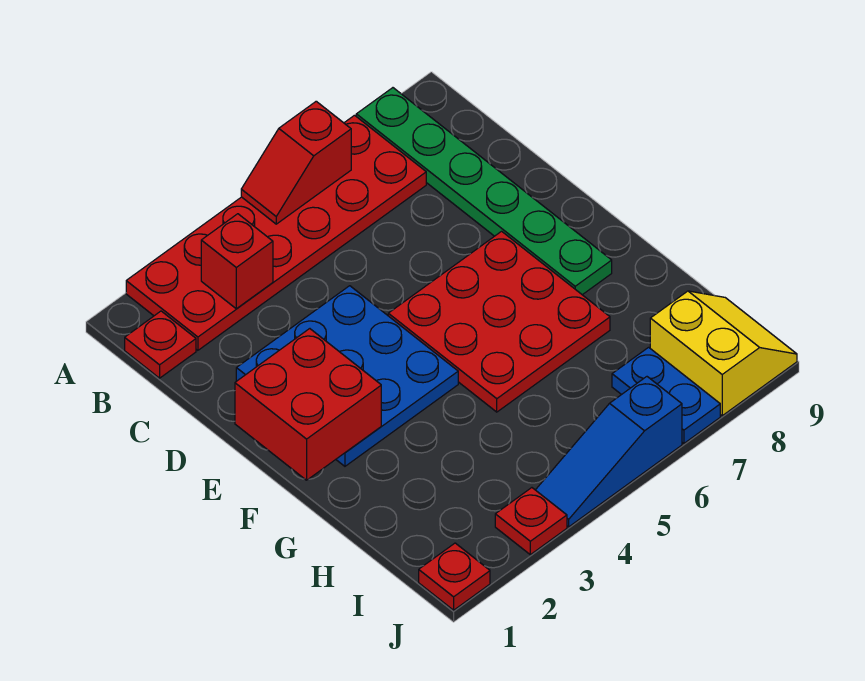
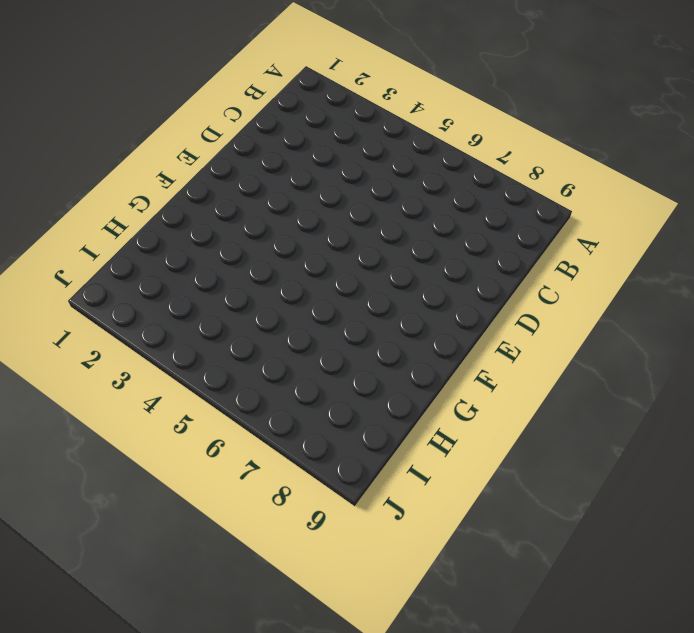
none -> red 2x6 plate [126,115,426,350]
none -> green 1x6 plate [356,88,612,295]
none -> red 1x1 plate [125,311,196,378]

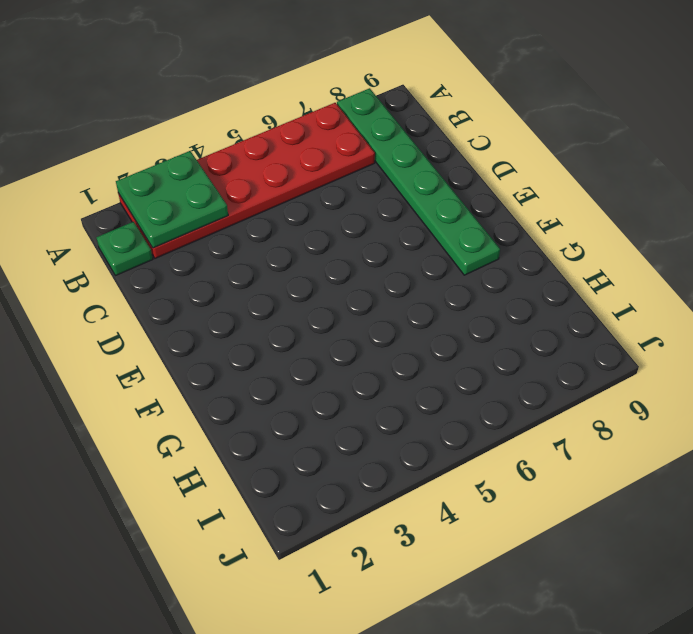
green 2x2 plate [116,151,228,248] -> red 1x1 brick [201,214,273,309]
green 1x1 plate [96,222,153,276] -> red 1x1 plate [125,311,196,378]
none -> blue 3x3 plate [236,286,458,466]
none -> red 3x3 plate [388,231,610,412]
none -> blue 1x2 plate [612,347,720,444]

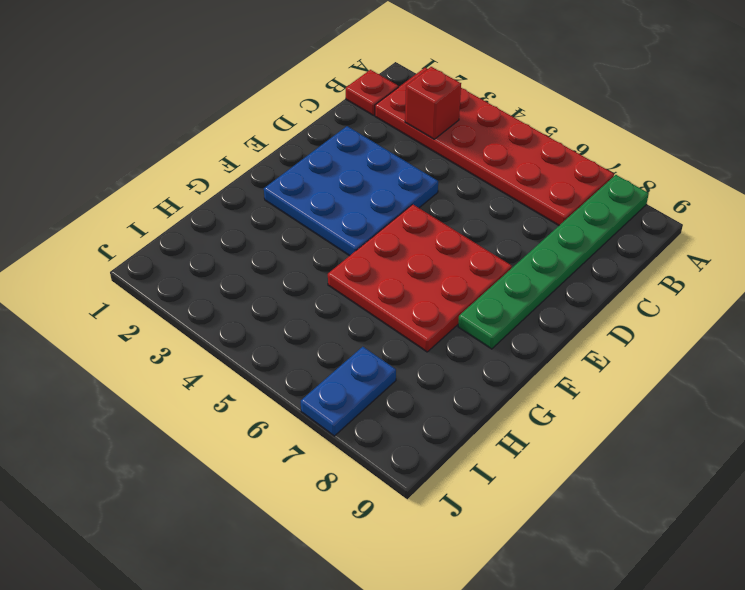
none -> yellow 2x2 slope [650,291,797,416]
none -> red 1x1 plate [419,543,490,610]
none -> red 1x1 plate [495,488,567,555]

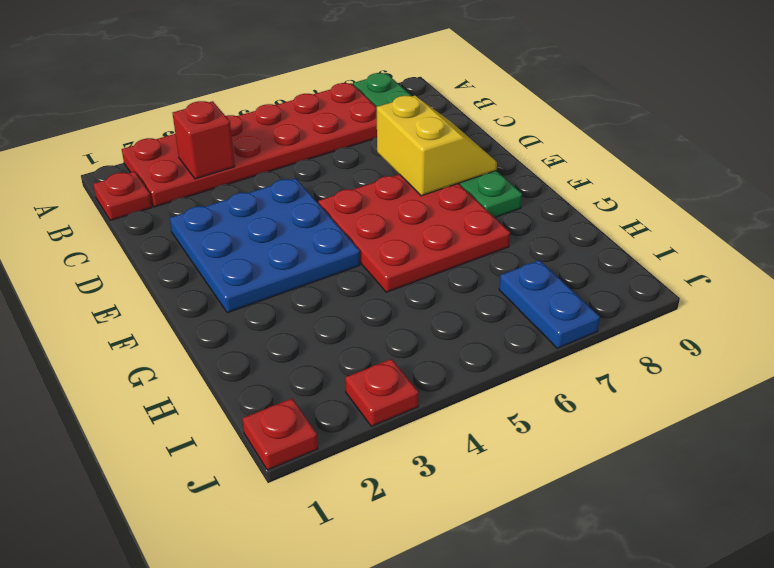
yellow 2x2 slope [377,96,497,196] -> yellow 2x2 slope moved to [650,291,797,416]
none -> blue 1x3 slope [536,377,682,527]
none -> red 1x2 slope [241,101,351,224]
none -> red 2x2 brick [235,329,381,480]

